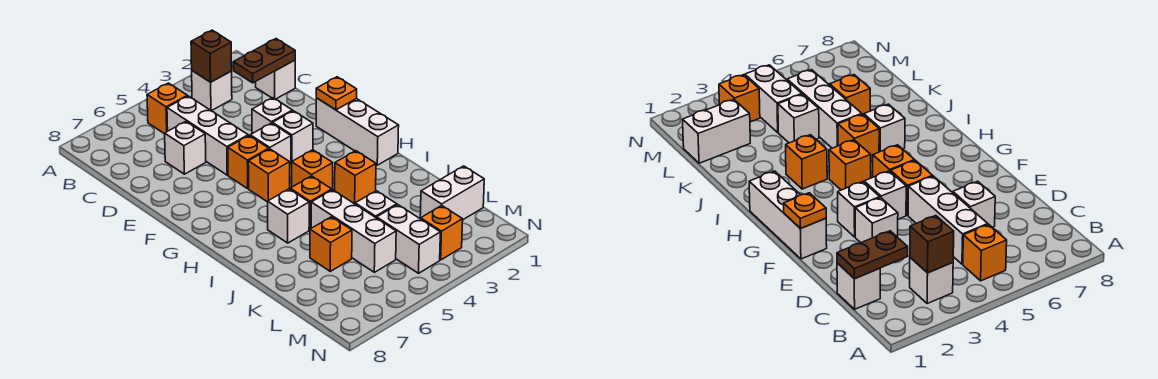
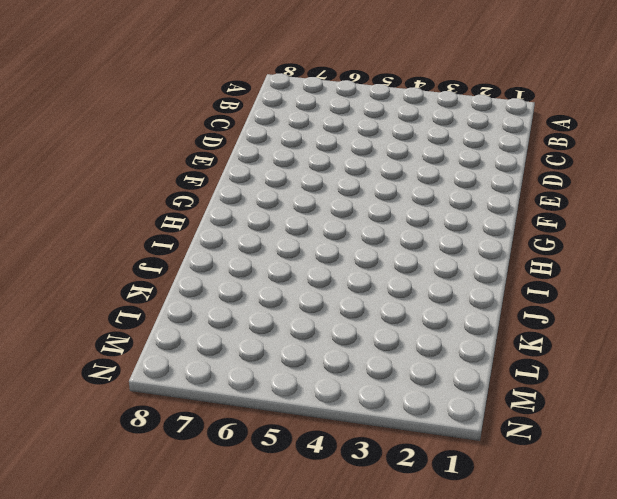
none -> white 1x1 brick [192,71,232,111]
none -> orange 1x1 brick [147,83,187,134]
none -> white 1x1 brick [256,60,295,99]

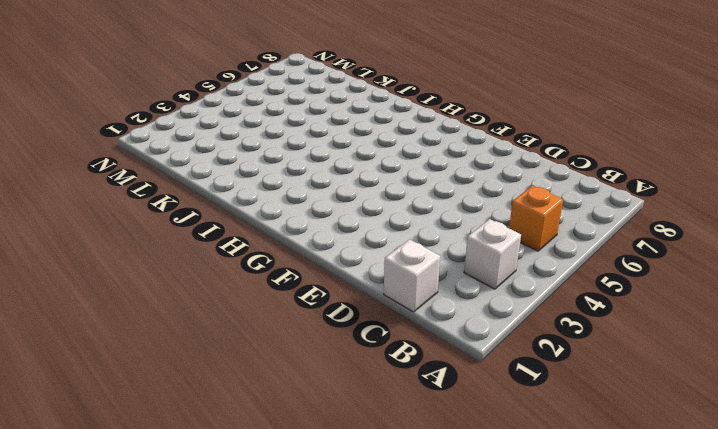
none -> white 1x3 brick [167,96,248,175]
none -> white 1x1 brick [165,122,206,174]
none -> white 1x1 brick [252,98,292,134]

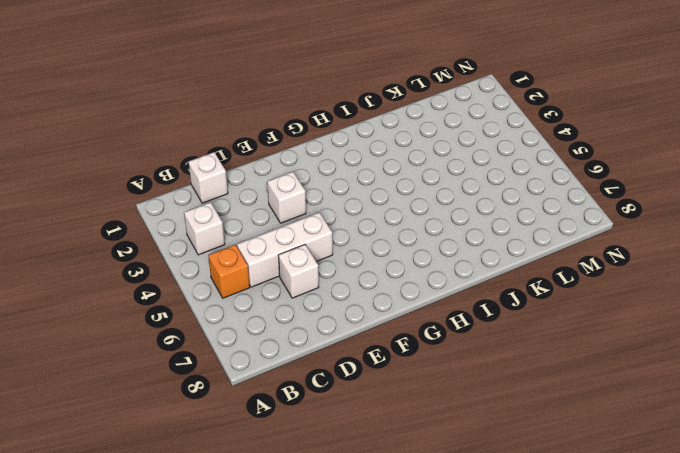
none -> white 1x3 brick [316,98,399,165]
none -> white 1x1 brick [272,111,313,163]
none -> white 1x1 brick [250,123,291,165]

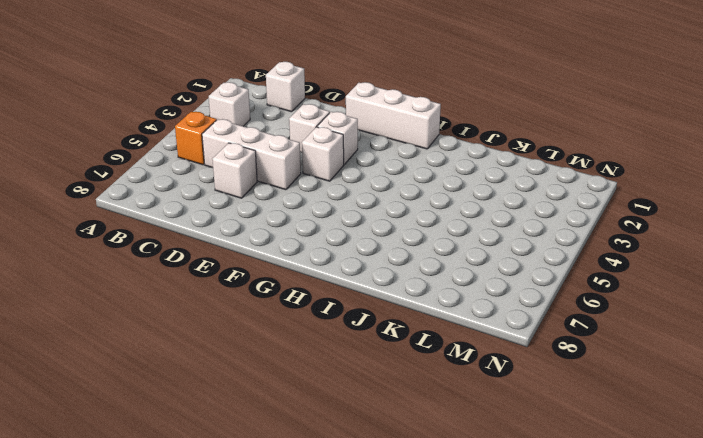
none -> orange 1x1 brick [228,136,269,189]
none -> orange 1x1 brick [248,149,290,202]
none -> orange 1x1 brick [292,150,333,190]

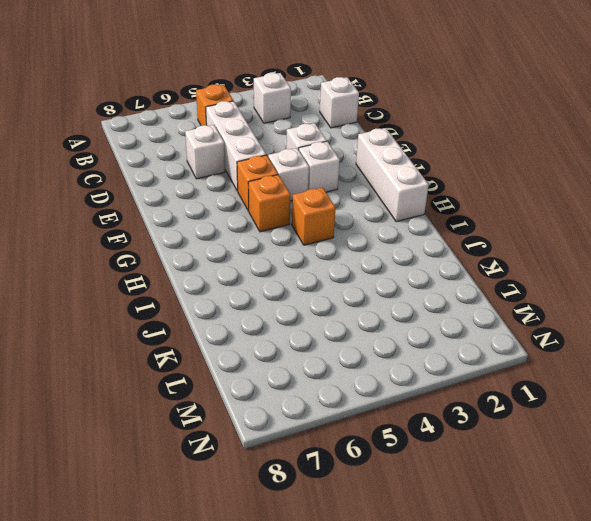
none -> orange 1x1 brick [335,151,376,204]
none -> orange 1x1 brick [290,176,332,230]
none -> white 1x1 brick [268,189,309,243]

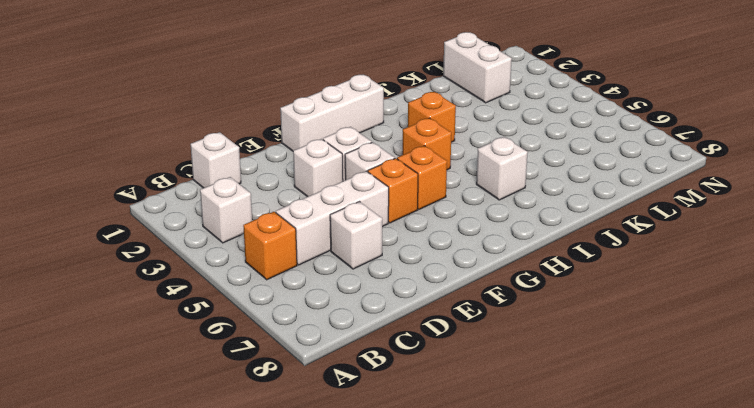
none -> orange 1x1 brick [290,176,332,230]
none -> white 1x3 brick [311,190,396,272]
none -> white 1x1 brick [355,191,397,218]

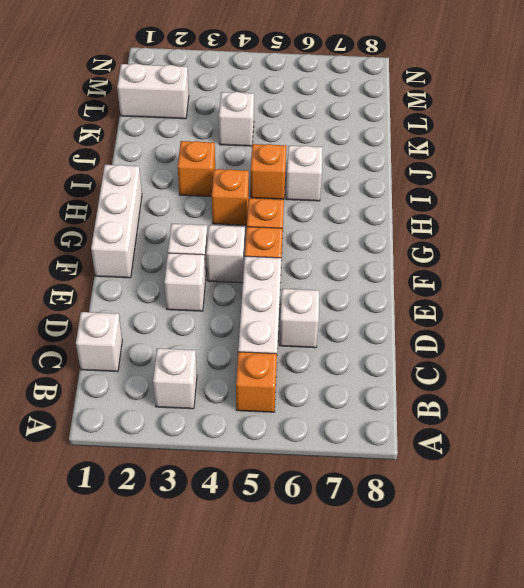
none -> white 1x3 brick [311,190,396,272]
none -> orange 1x1 brick [310,217,352,271]
none -> white 1x2 brick [377,205,440,273]

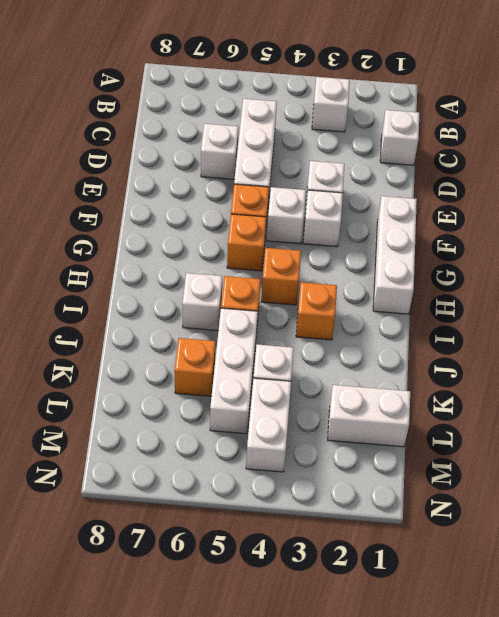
none -> orange 1x1 brick [147,83,187,134]
none -> orange 1x1 brick [421,206,463,260]
none -> brown 1x1 brick [191,30,232,82]

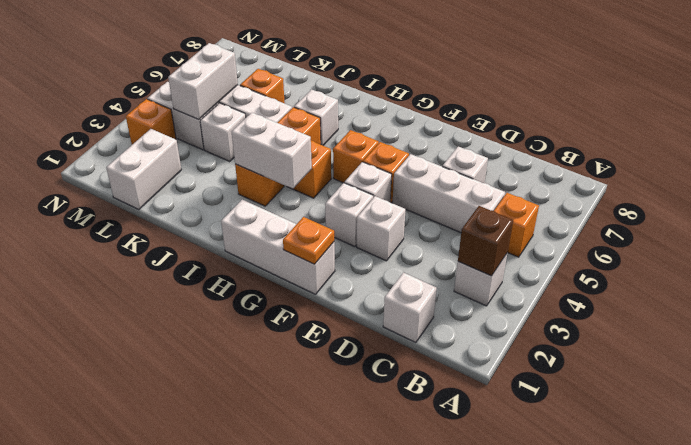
white 1x2 brick [232,113,312,189] -> none
white 1x2 brick [168,43,238,119] -> none
none -> brown 1x2 plate [234,39,295,83]

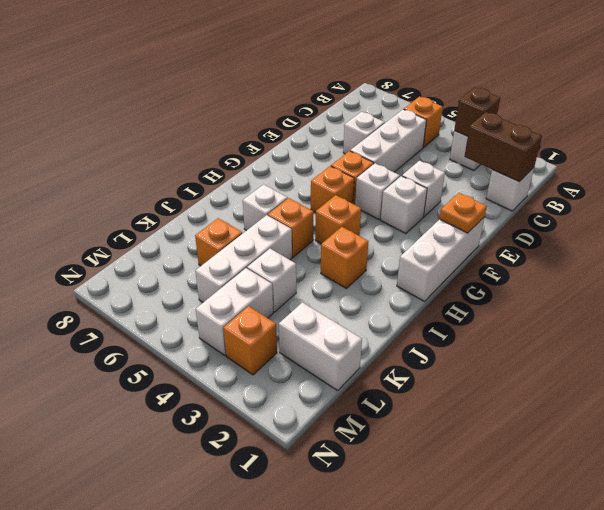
brown 1x2 brick [464,112,542,182] -> brown 1x2 plate [234,39,295,83]

